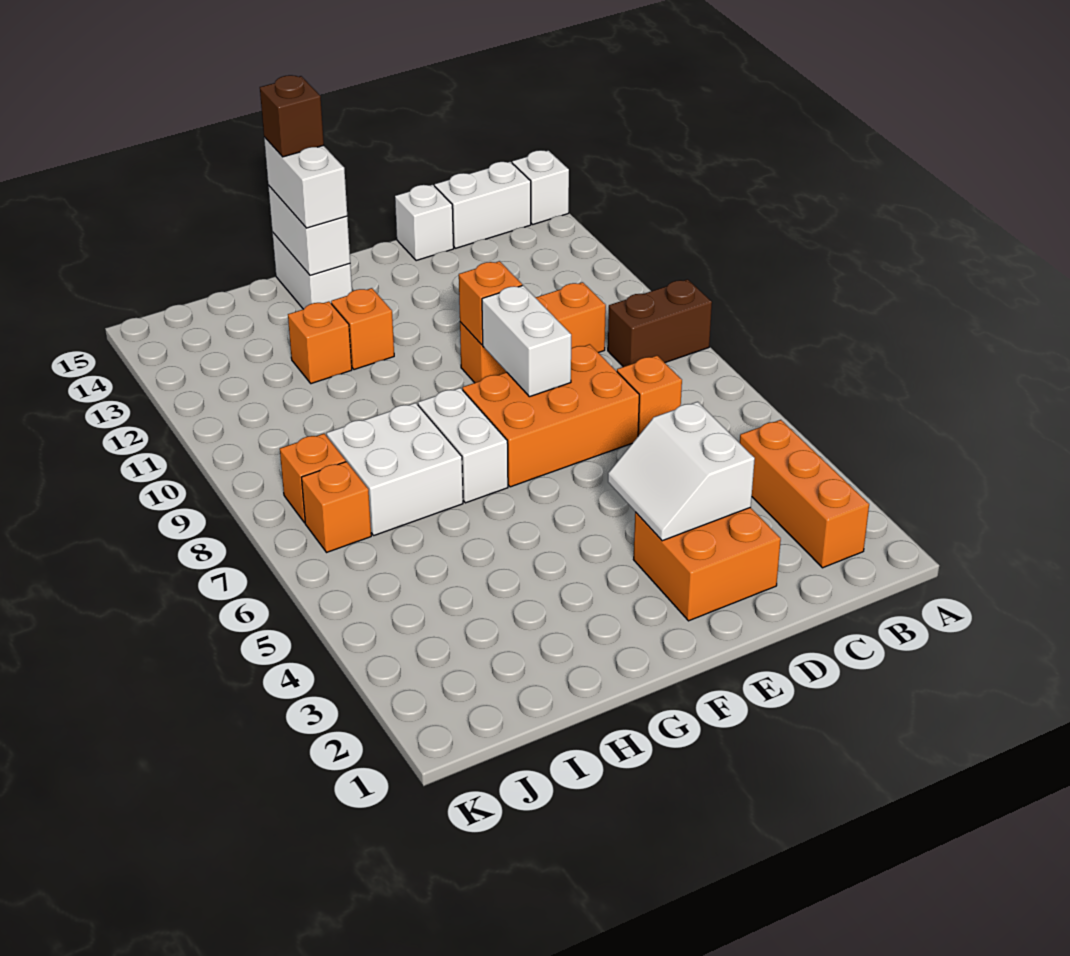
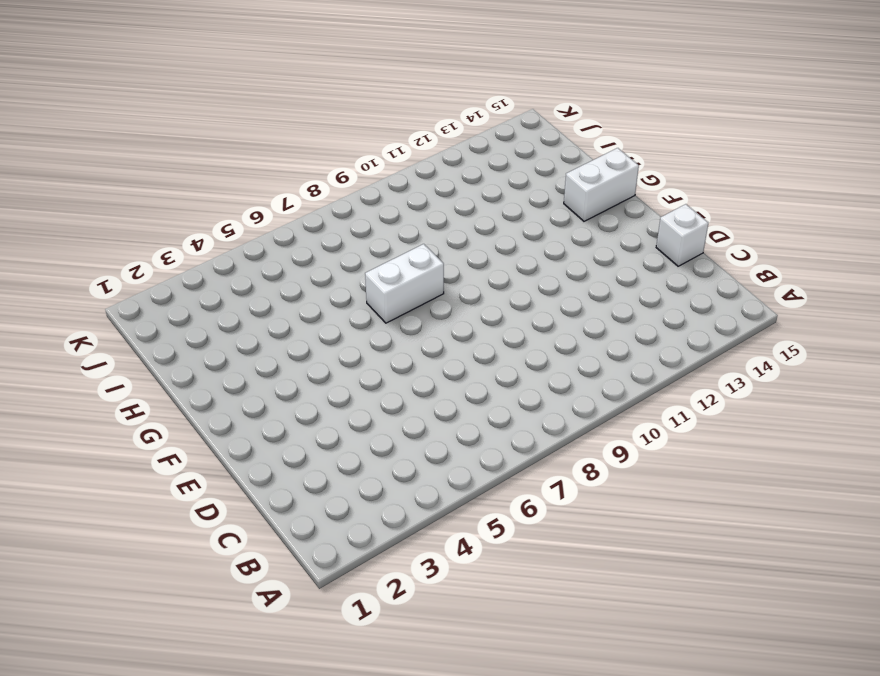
none -> brown 1x2 brick [608,279,712,367]
none -> white 1x1 brick [512,150,569,224]
none -> orange 1x3 brick [740,420,869,568]

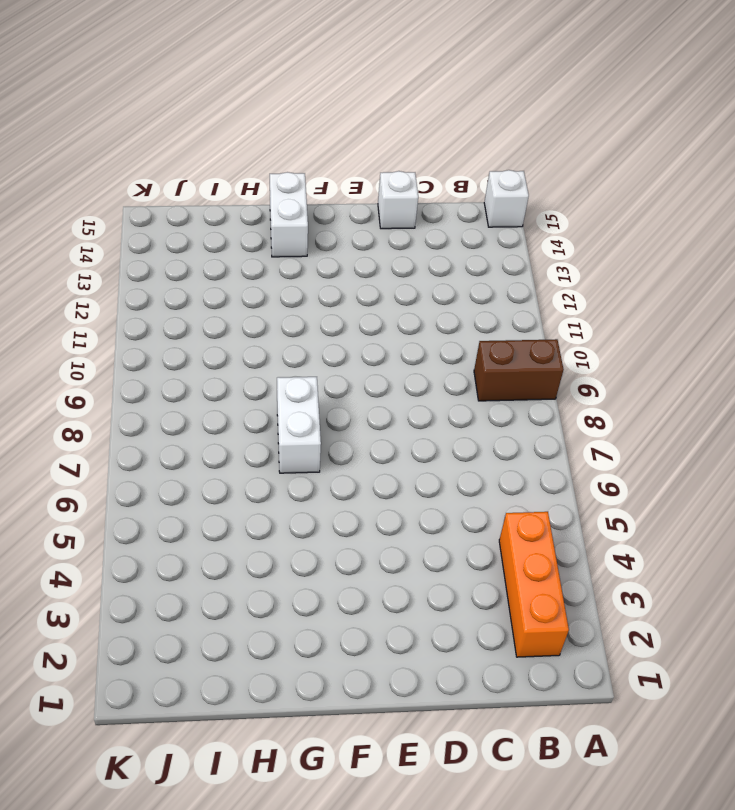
none -> white 1x2 brick [435,162,531,248]
none -> orange 1x1 brick [617,356,682,436]
none -> orange 1x3 brick [460,282,606,383]

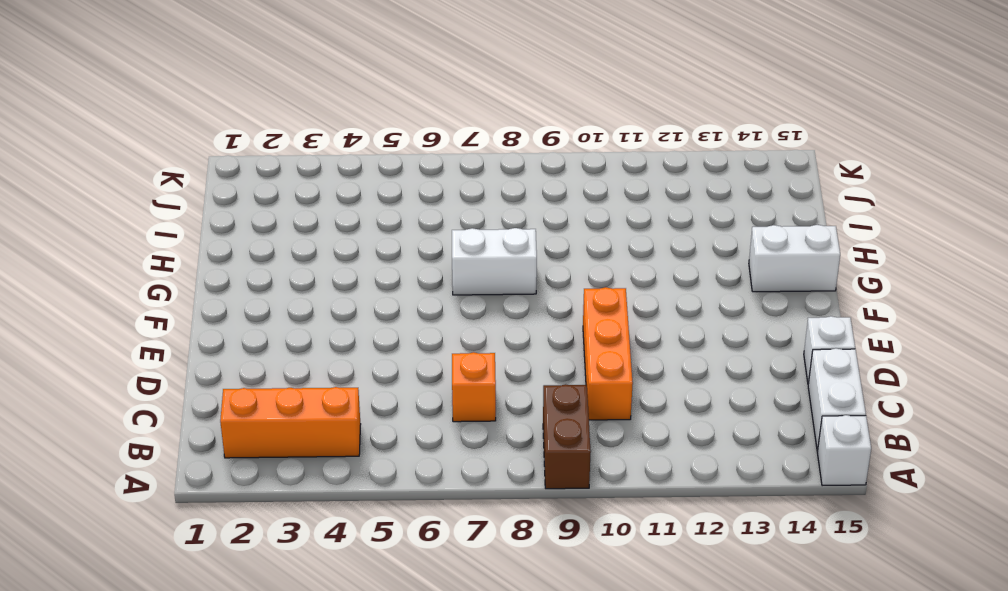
none -> orange 2x2 brick [634,508,781,621]
none -> orange 2x3 brick [463,344,639,487]
none -> orange 1x1 brick [331,288,394,370]

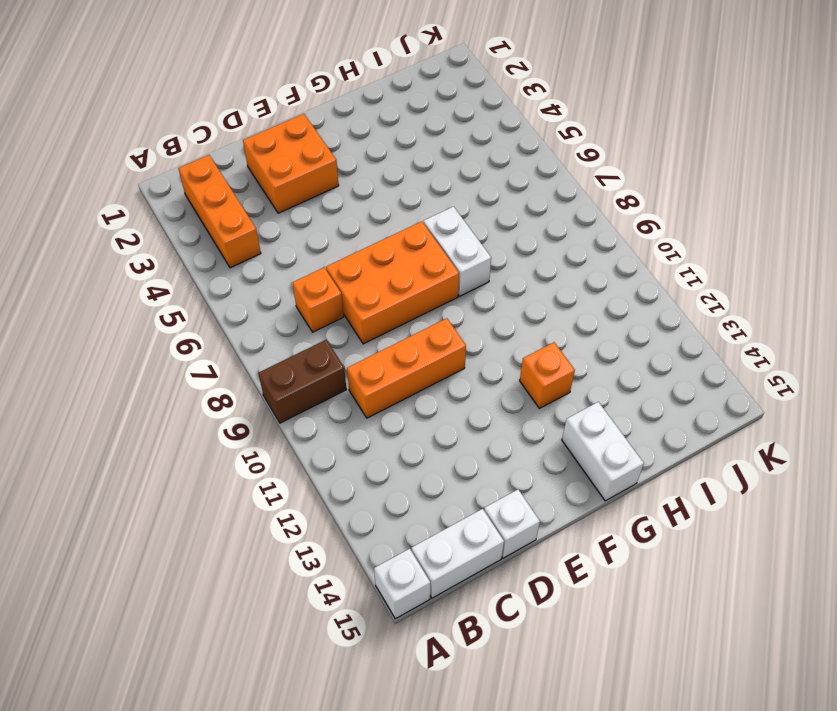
none -> white 2x2 brick [327,403,463,535]
none -> orange 1x1 brick [288,302,352,384]
none -> orange 1x1 brick [301,462,371,552]

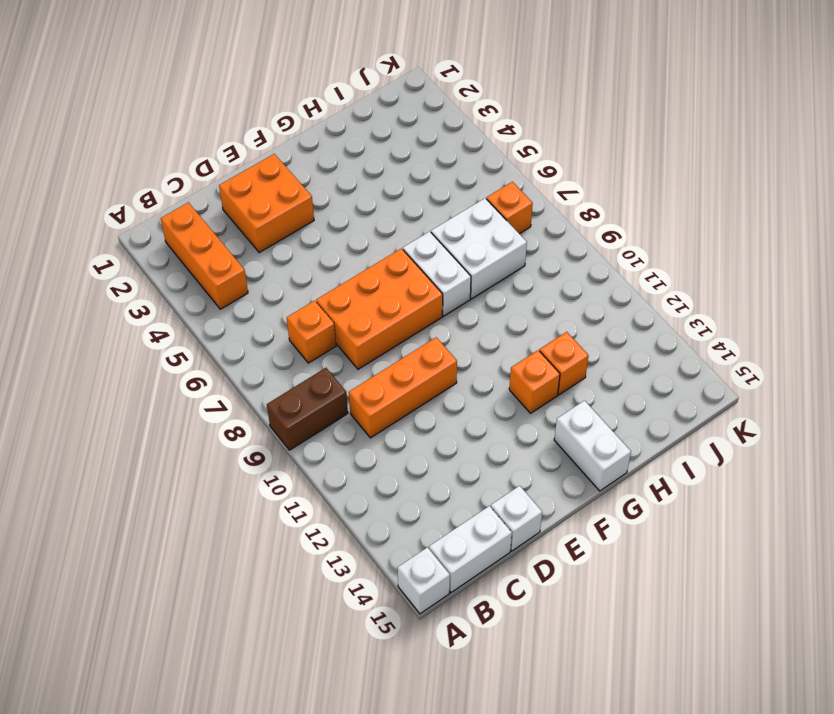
none -> orange 1x1 brick [280,434,346,523]
none -> white 2x2 slope [608,402,755,541]
none -> white 1x2 brick [482,286,571,397]

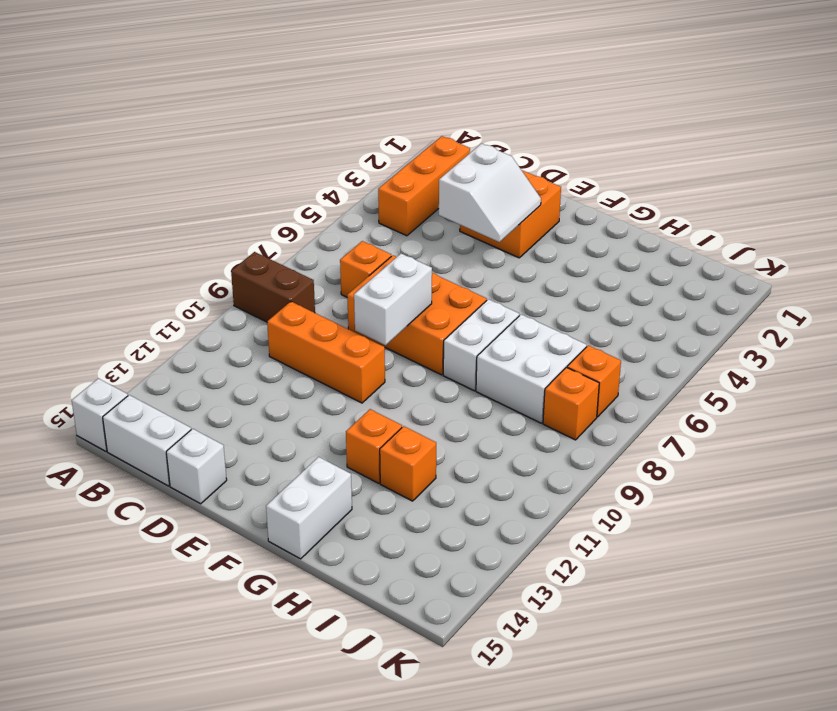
none -> orange 1x1 brick [459,261,522,345]
none -> white 1x2 brick [268,185,350,275]
none -> white 1x2 brick [264,137,347,228]

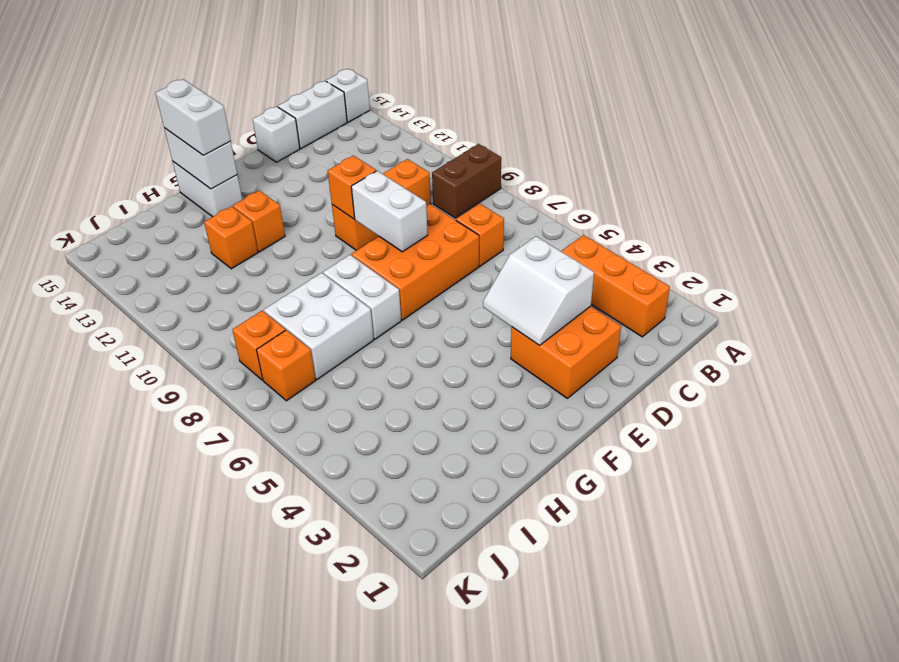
none -> brown 1x1 brick [260,75,324,157]

